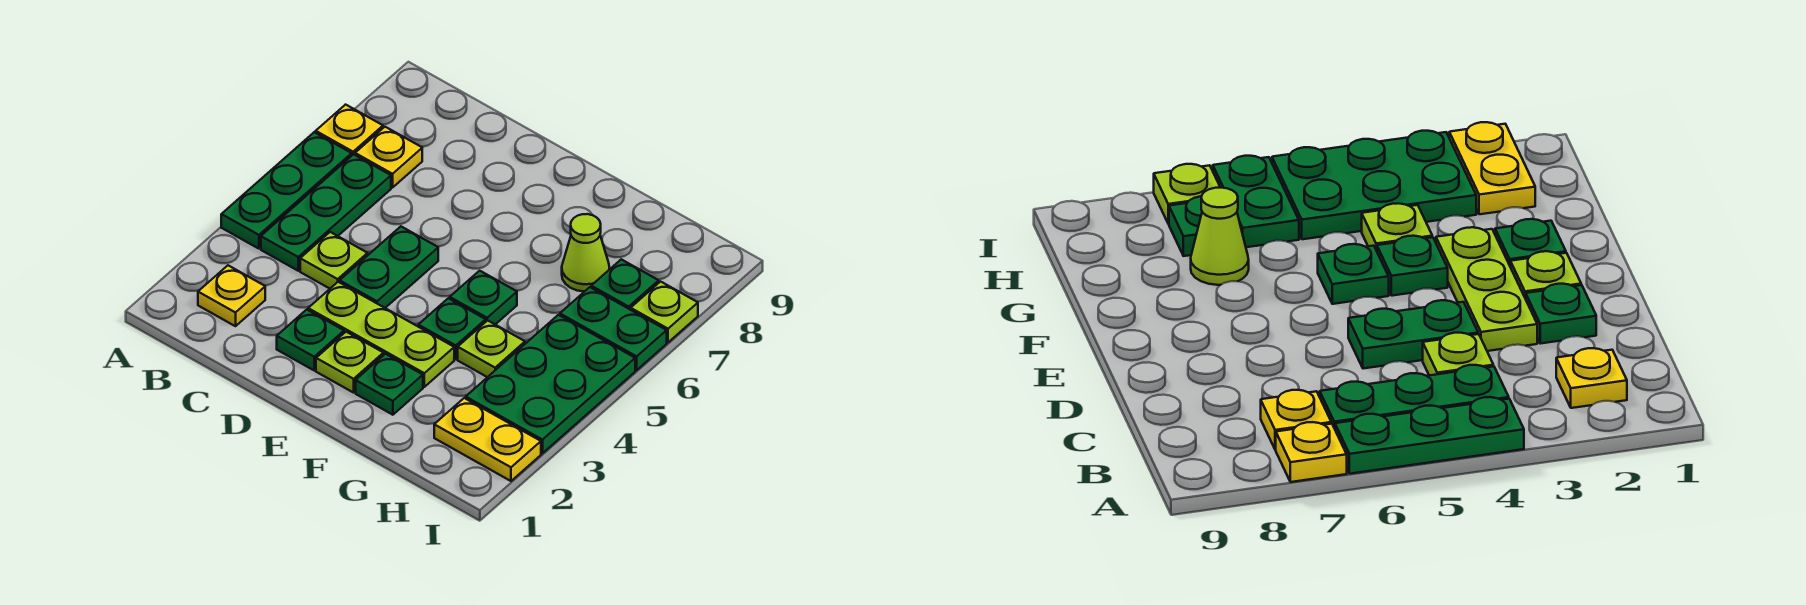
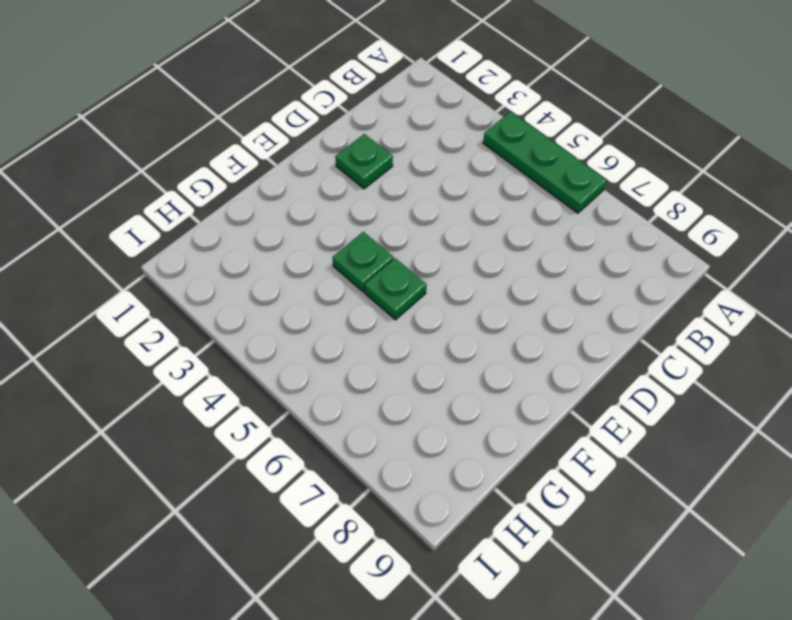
none -> yellow 1x1 plate [316,105,383,155]
none -> yellow 1x1 plate [198,265,265,326]
none -> green 1x3 plate [261,154,391,271]

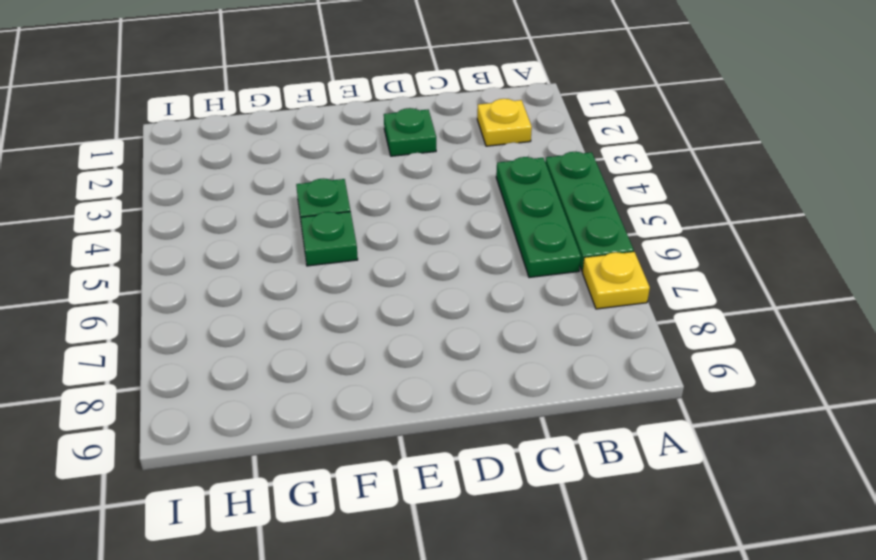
none -> yellow 1x1 plate [355,127,422,188]
none -> lime 1x1 plate [300,232,368,289]
none -> lime 1x3 plate [308,282,454,387]

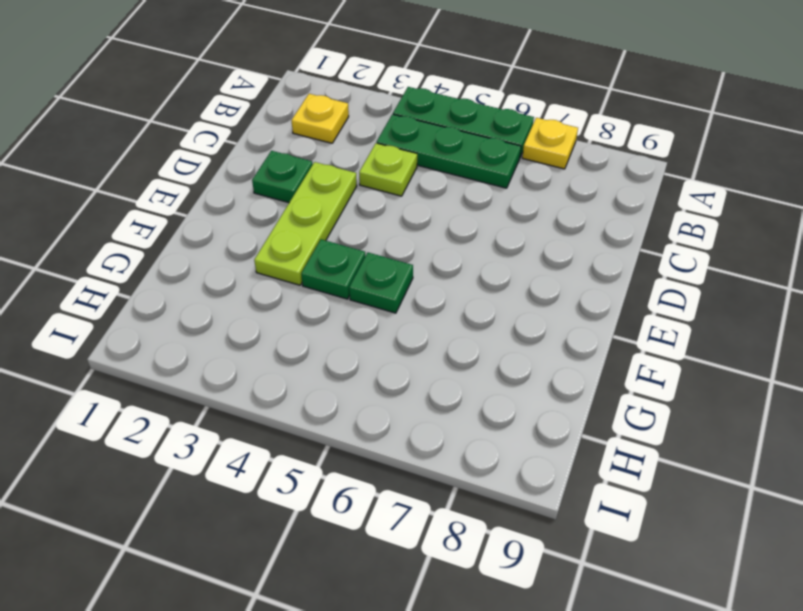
none -> yellow 1x1 plate [355,127,422,188]
none -> green 1x2 plate [340,227,438,308]
none -> lime 1x1 plate [316,332,384,393]

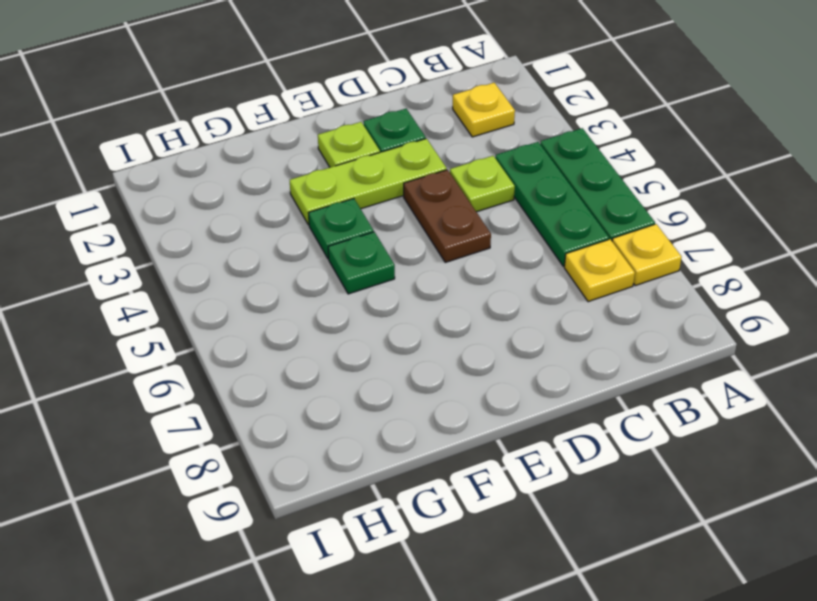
brown 1x2 plate [404,170,491,262] -> green 1x2 plate [340,227,438,308]
none -> green 1x1 plate [356,354,423,415]
none -> lime 1x1 plate [458,320,525,377]
none -> lime 1x1 cone [562,214,610,292]

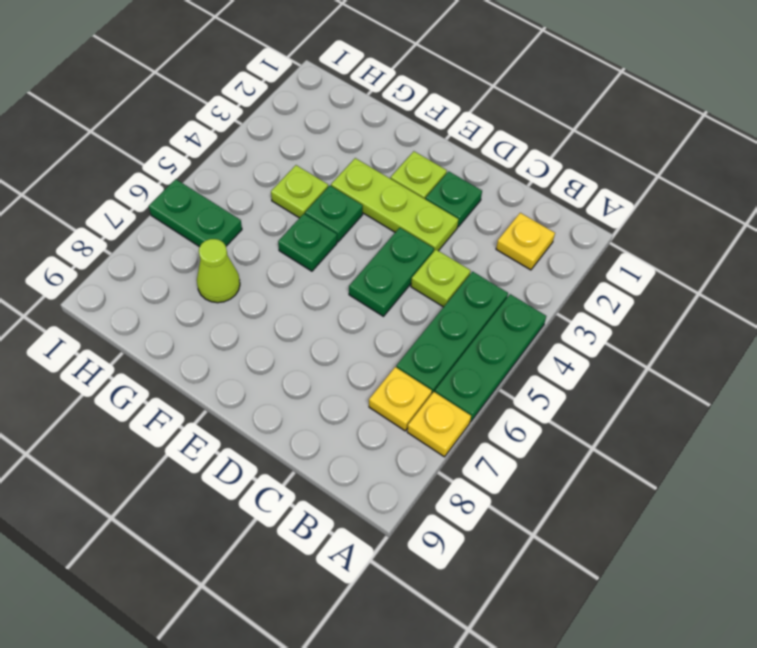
none -> green 1x1 plate [356,354,423,415]
none -> yellow 1x2 plate [434,398,541,481]
none -> green 2x3 plate [466,315,635,453]

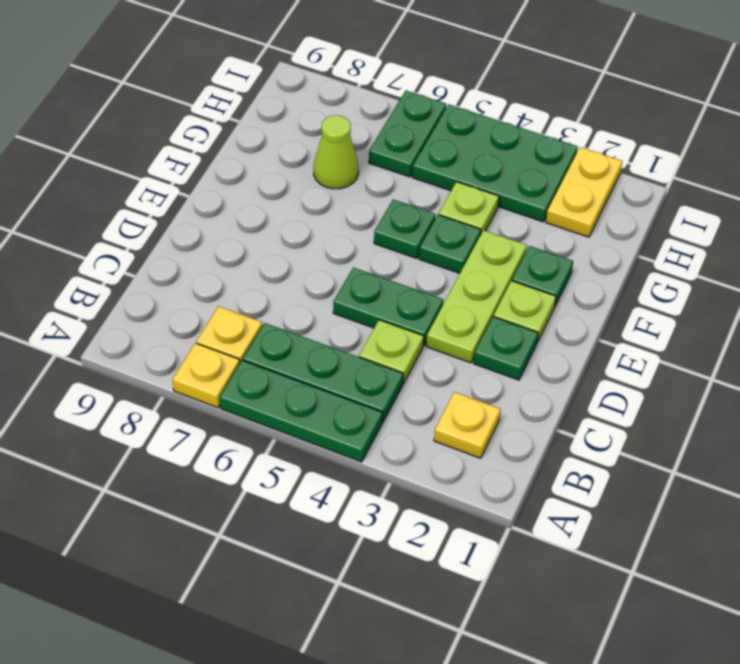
none -> green 1x1 plate [591,259,659,310]
none -> lime 1x1 plate [631,282,698,342]

